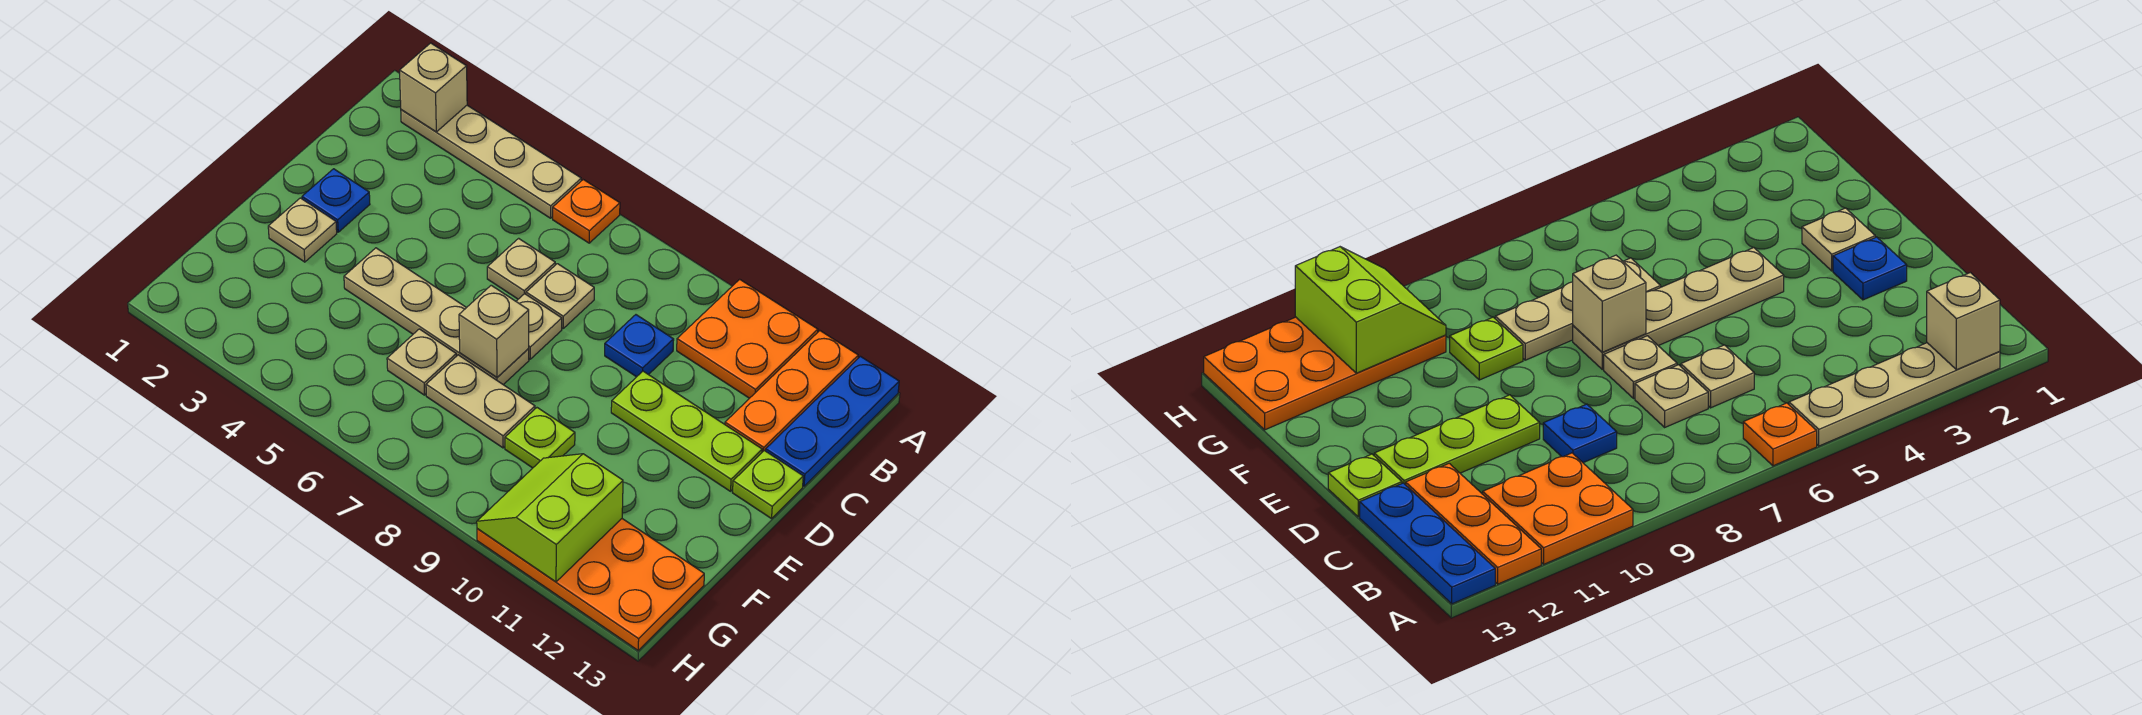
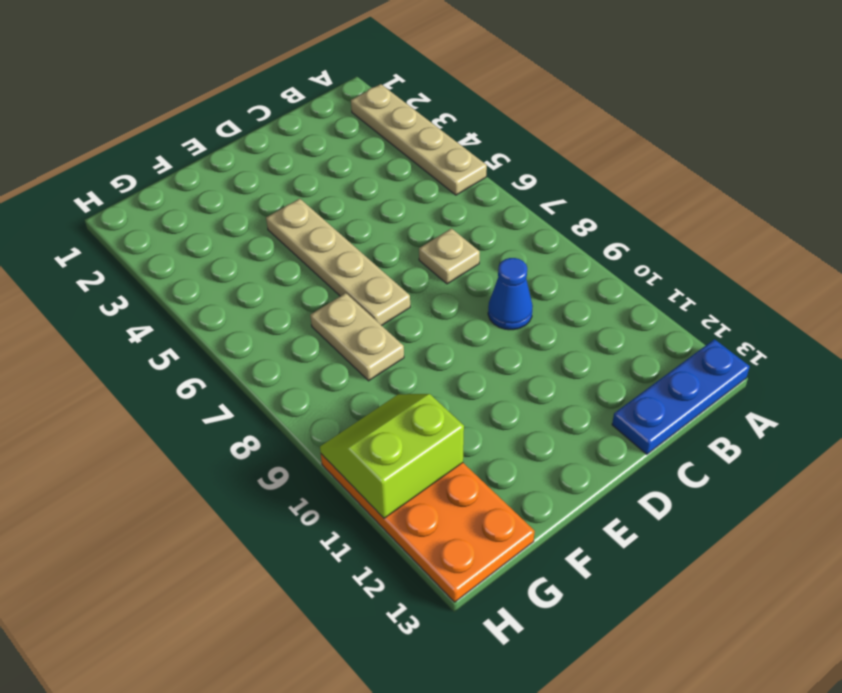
blue 1x1 cone [488,258,533,330] -> blue 1x1 plate [605,315,674,377]
none -> orange 1x1 plate [553,180,620,243]
none -> orange 2x2 plate [677,279,818,398]
none -> orange 1x3 plate [725,331,858,452]

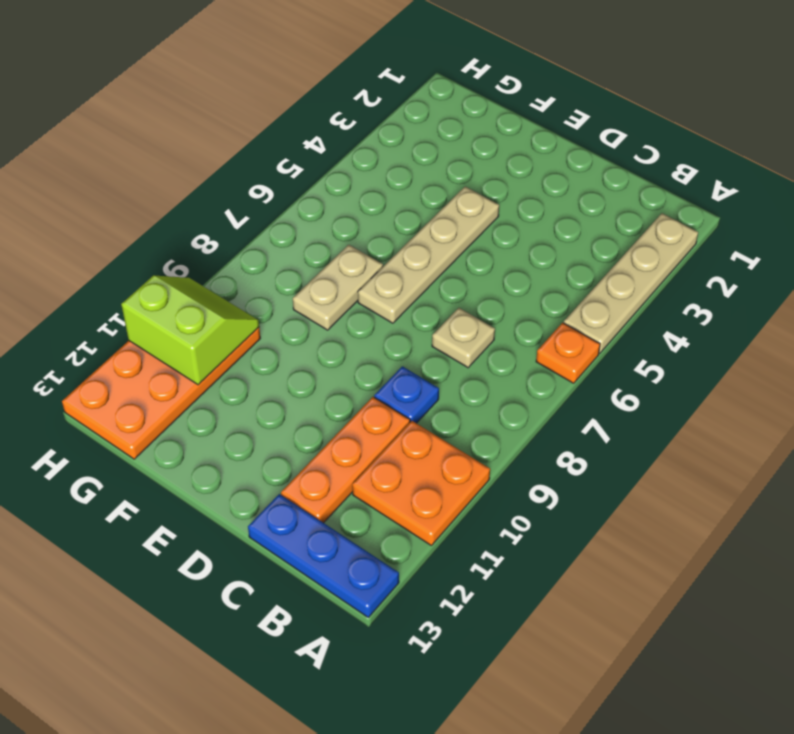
orange 1x3 plate [281,397,410,523] -> orange 1x3 plate turned to [725,331,858,452]
none -> tan 1x1 plate [487,238,555,299]
none -> blue 1x1 plate [302,169,370,232]
none -> tan 1x1 plate [516,294,562,359]

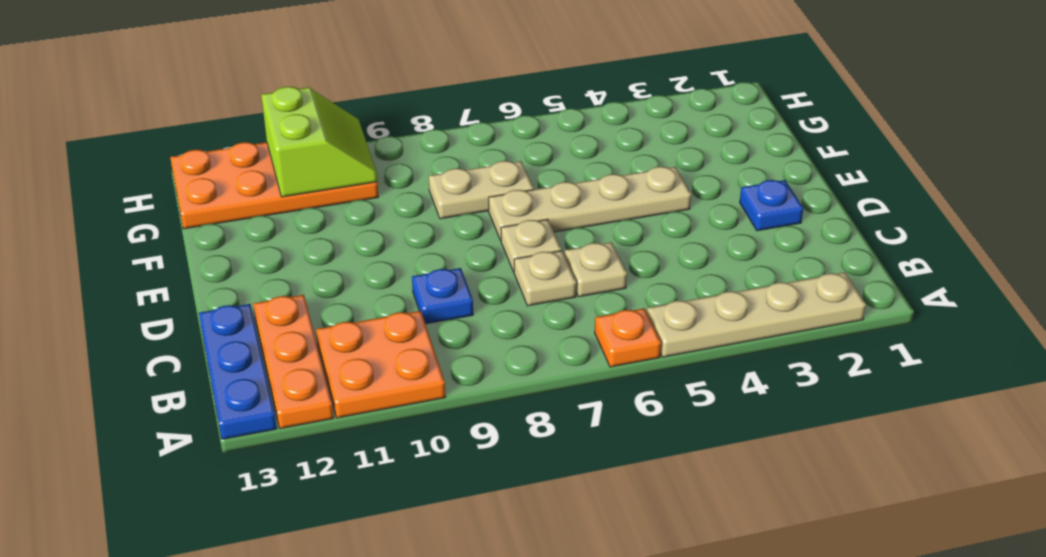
none -> lime 1x3 plate [611,371,762,491]
none -> lime 1x1 plate [733,451,803,519]
none -> tan 1x1 plate [268,198,337,262]

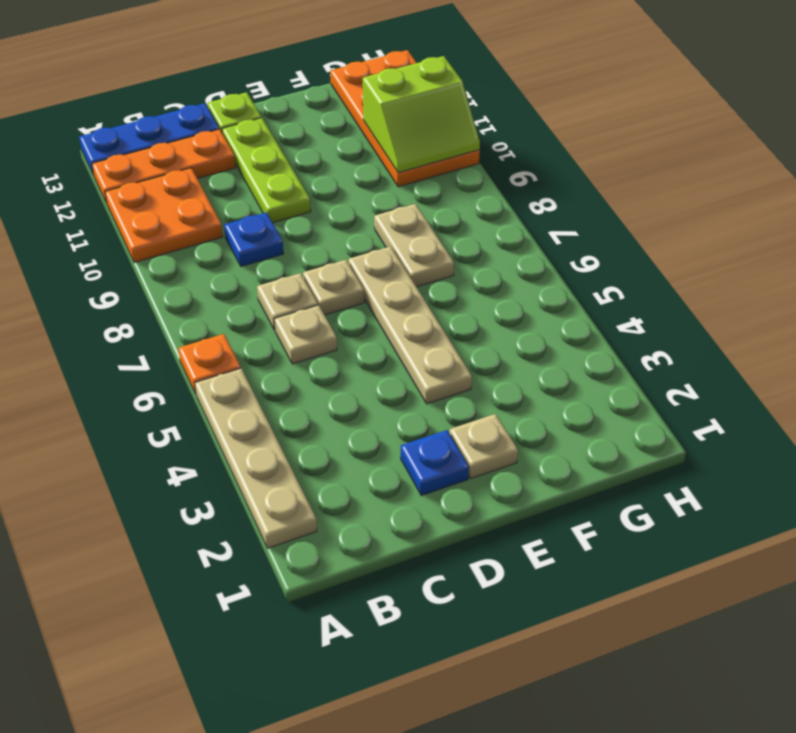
none -> tan 1x1 plate [387,329,456,395]
none -> lime 1x1 plate [505,408,575,468]
none -> tan 1x1 brick [400,43,467,132]

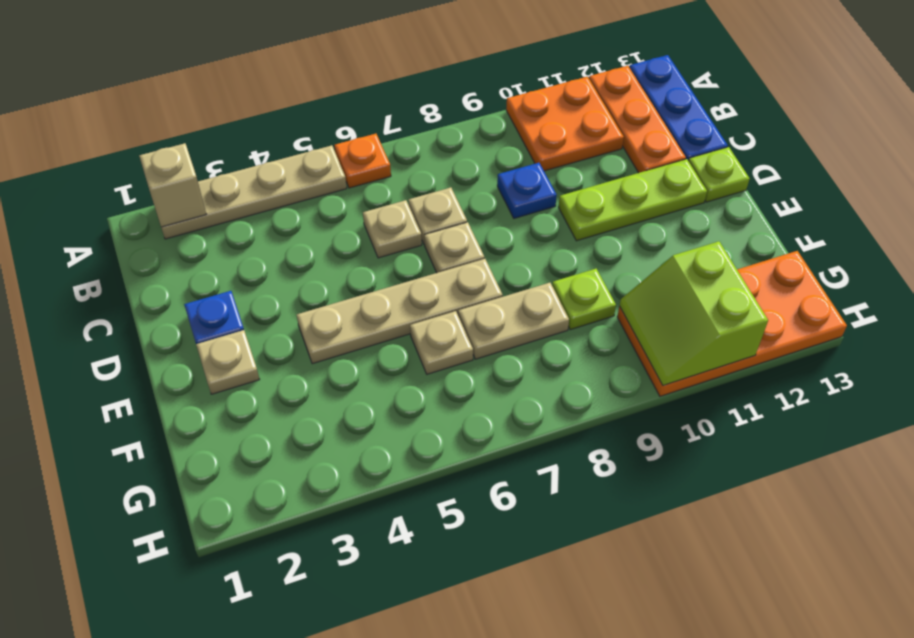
none -> tan 1x1 brick [459,285,529,377]

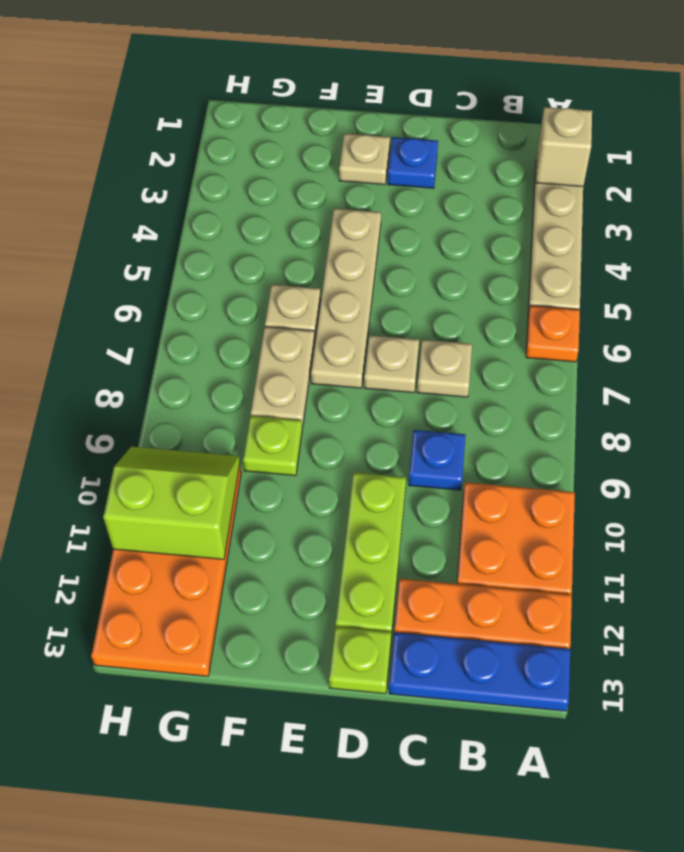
none -> tan 1x1 plate [487,238,555,299]
none -> tan 1x1 brick [459,285,529,377]

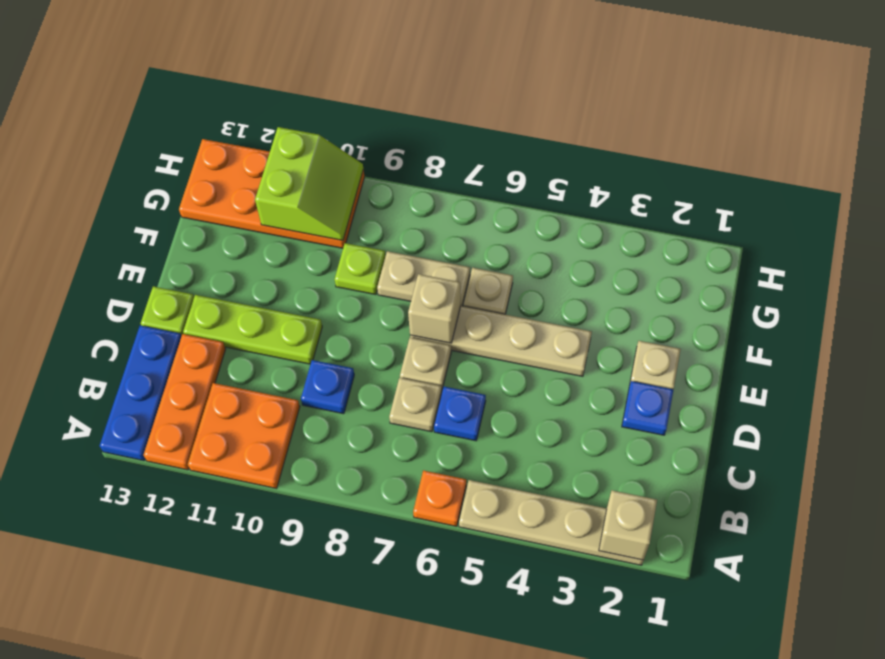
blue 1x1 plate [434,386,486,441] -> tan 1x1 plate [487,238,555,299]

